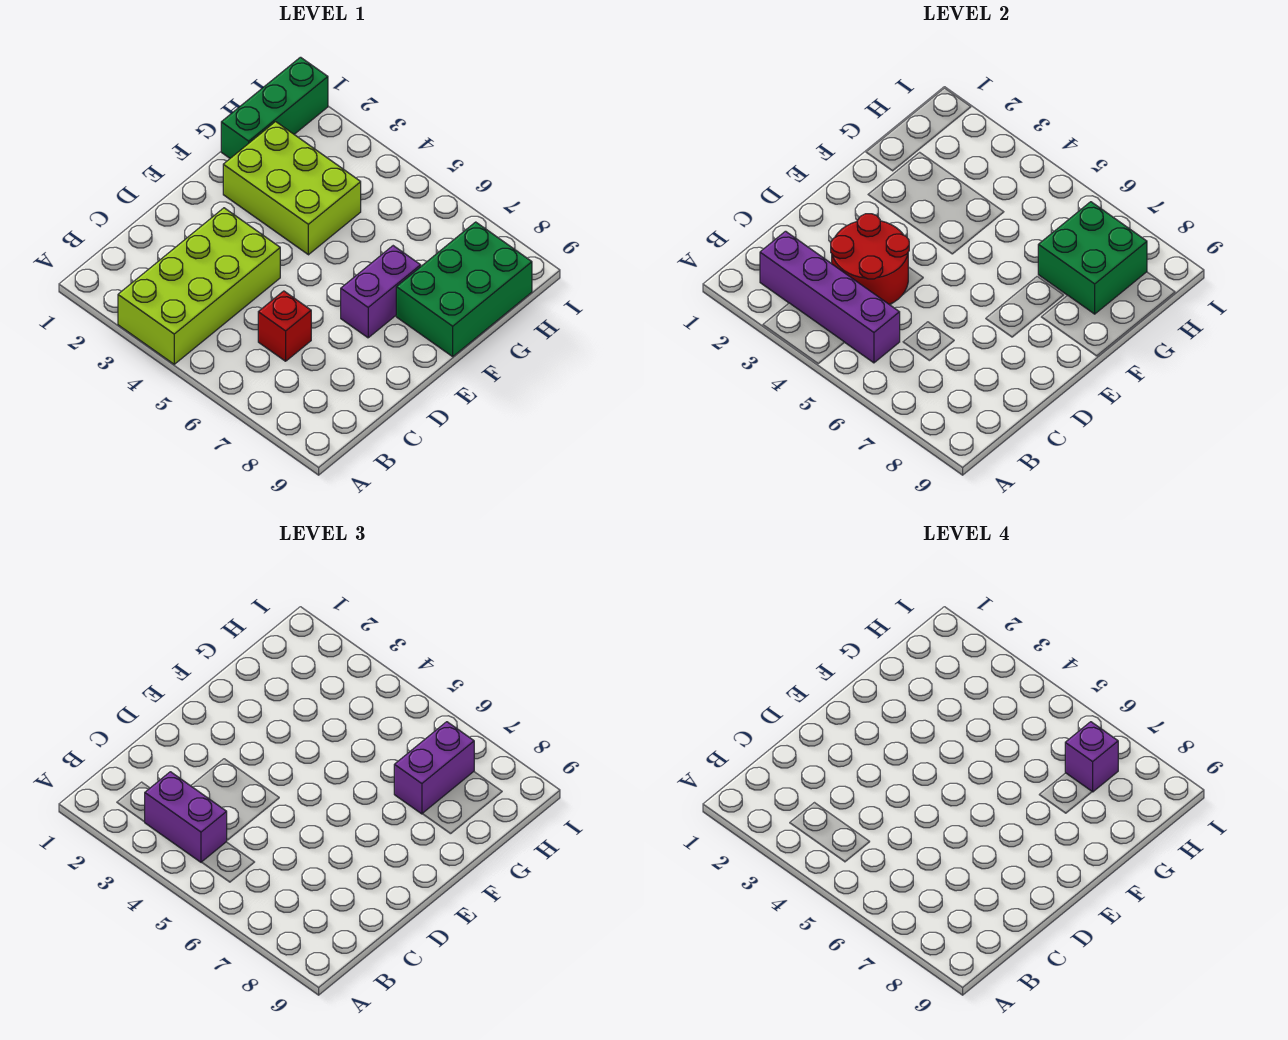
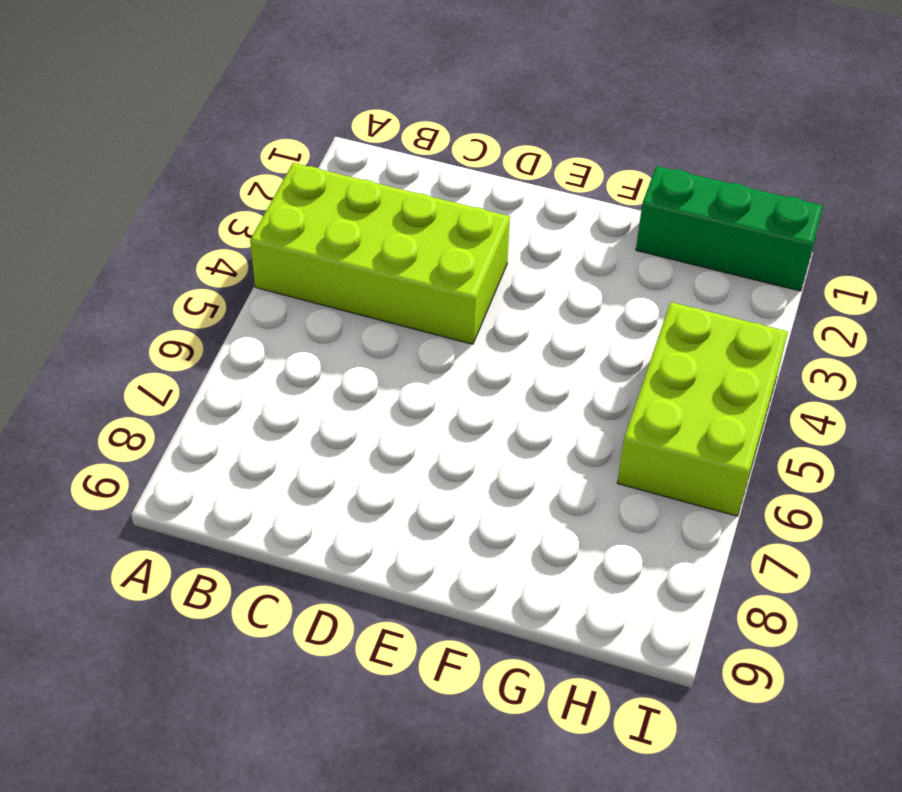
lime 2x3 brick [617,302,788,516] -> lime 2x3 brick moved to [223,122,361,255]
none -> red 1x1 brick [258,291,311,361]
none -> purple 1x2 brick [341,246,421,338]
none -> green 2x3 brick [396,222,532,357]

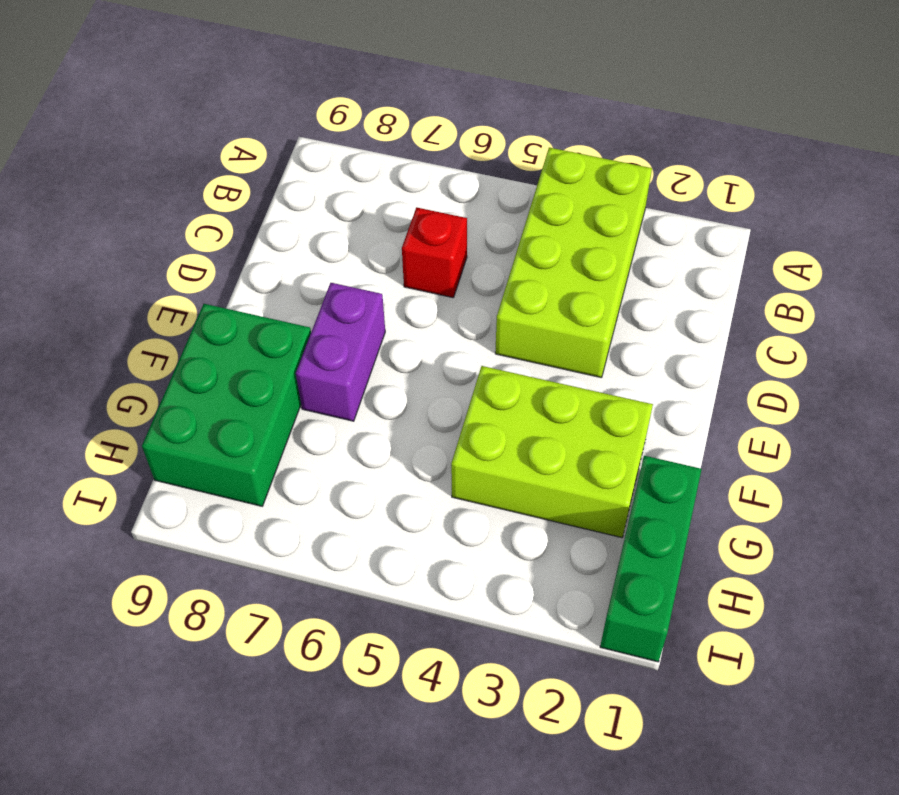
none -> purple 1x4 brick [760,231,900,363]
none -> red 2x2 round brick [831,214,909,304]
none -> green 2x2 brick [1038,202,1147,314]

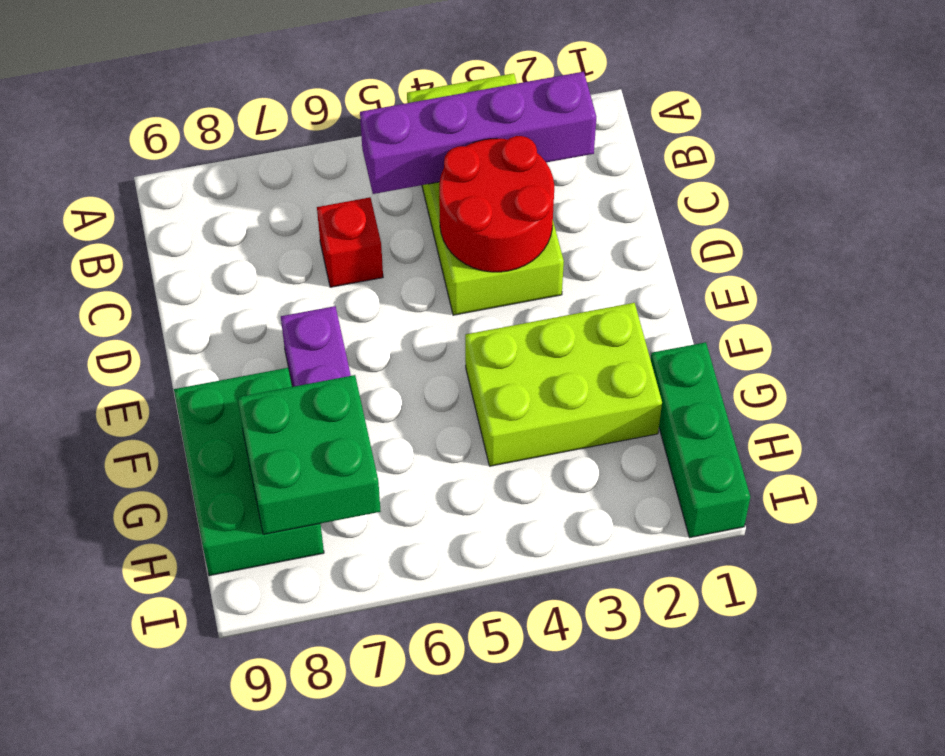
none -> purple 1x2 brick [145,772,227,862]
none -> purple 1x2 brick [394,722,474,814]
none -> purple 1x1 brick [1065,722,1118,792]

